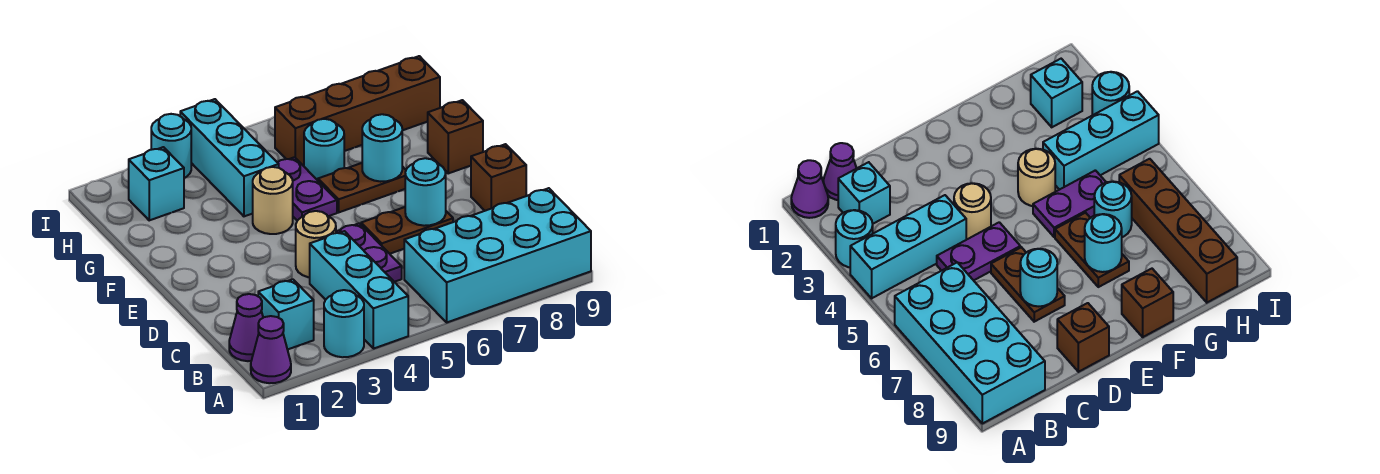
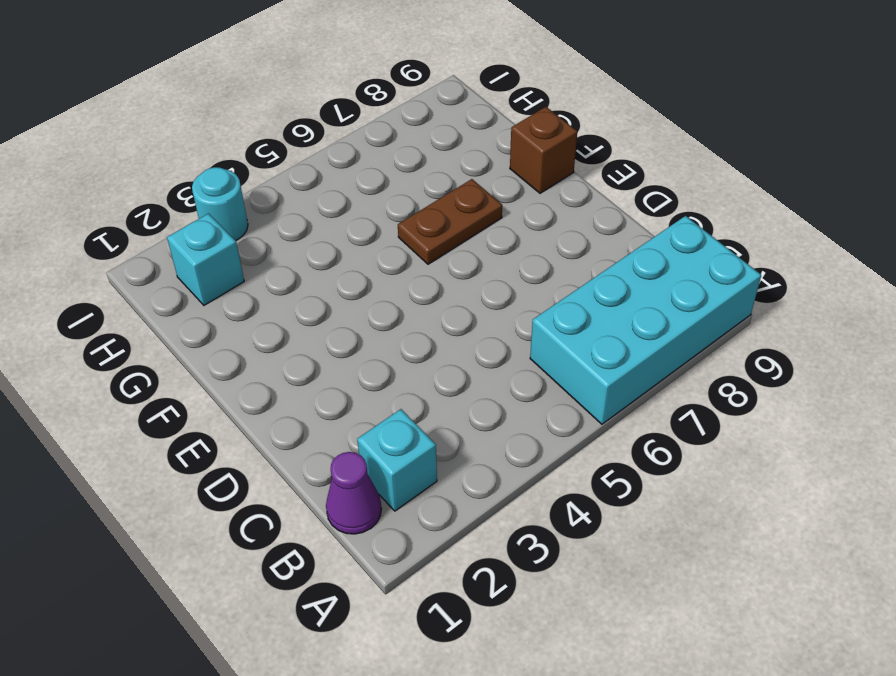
none -> purple 1x1 cone [251,316,291,383]
none -> cyan 1x1 round brick [324,290,364,357]
none -> cyan 1x3 brick [310,231,408,349]

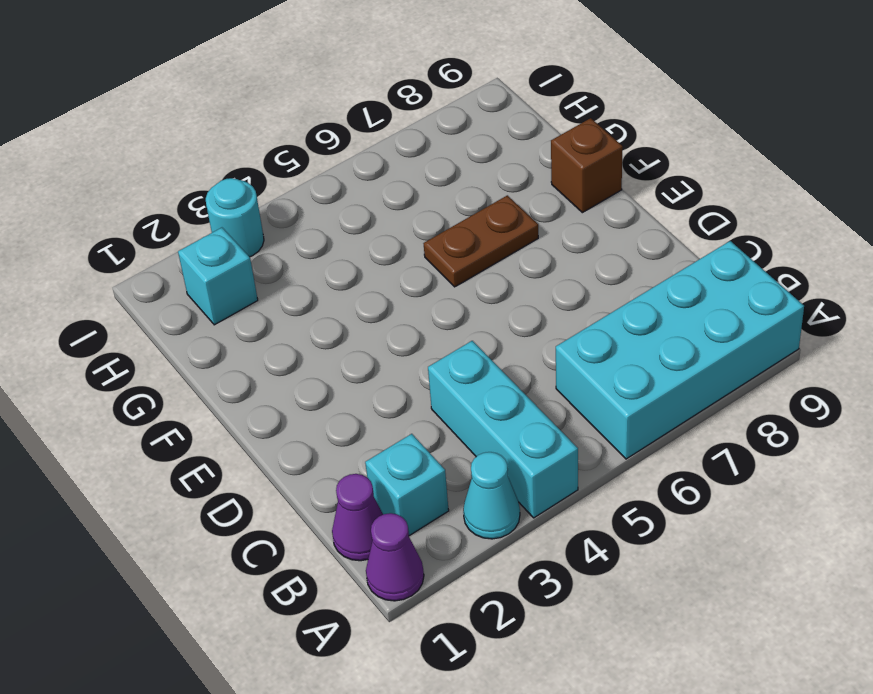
cyan 1x1 cone [463,452,520,539] -> cyan 1x1 round brick [324,290,364,357]
none -> purple 1x2 plate [336,223,402,282]
none -> tan 1x1 round brick [296,211,336,277]
none -> brown 1x2 plate [361,207,453,254]

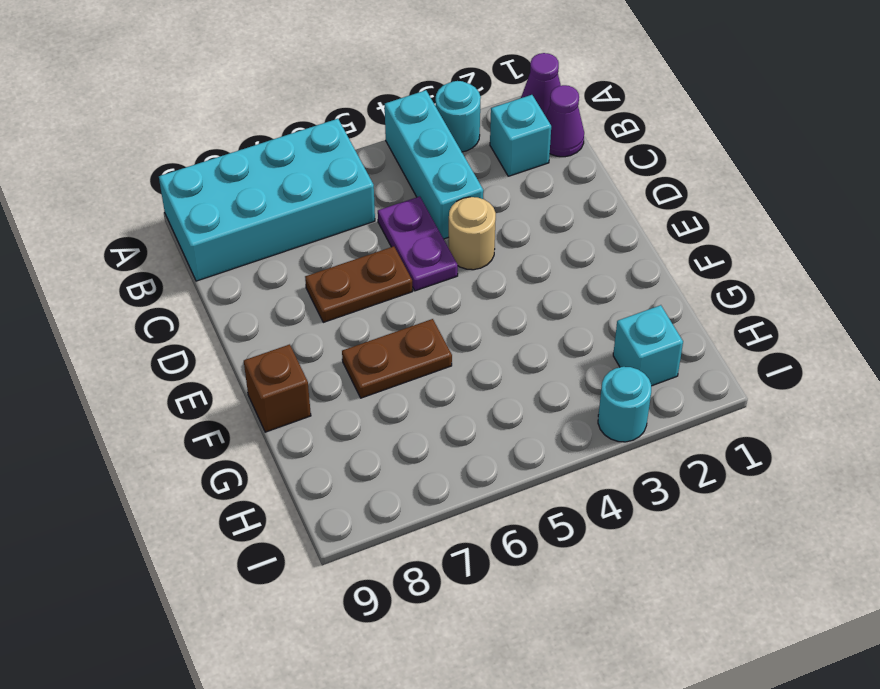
none -> brown 1x1 brick [471,144,526,211]
none -> tan 1x1 round brick [253,167,293,234]
none -> purple 1x2 plate [277,157,337,221]

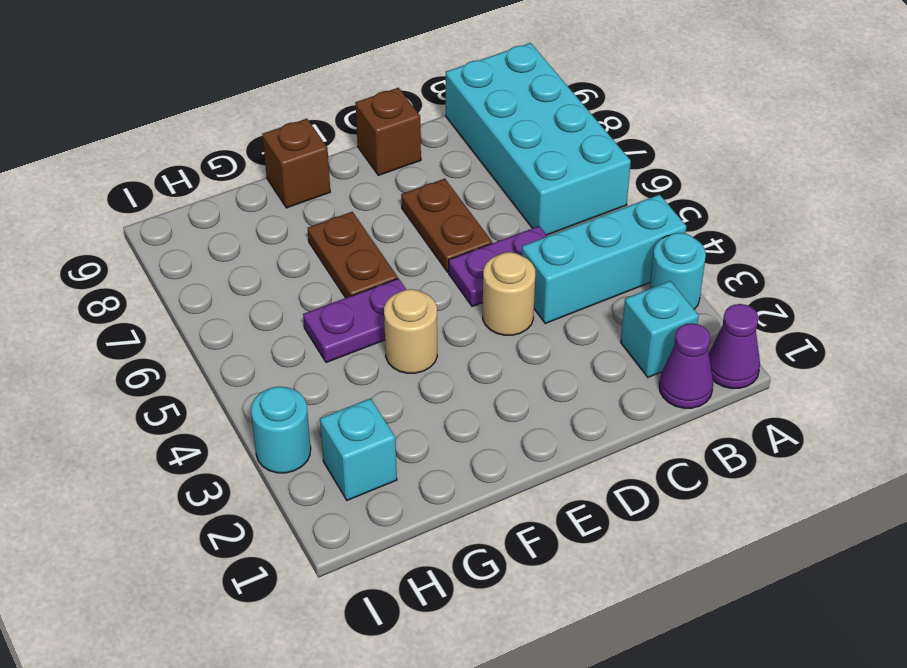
none -> cyan 1x3 brick [180,99,279,216]
none -> cyan 1x1 round brick [304,119,344,180]
none -> brown 1x4 brick [275,56,440,166]

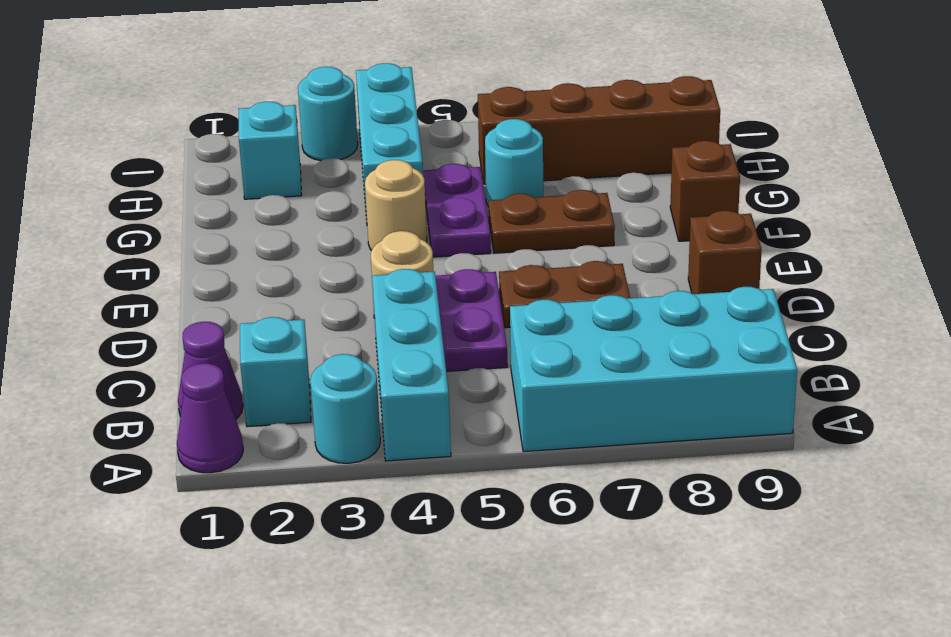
none -> cyan 1x1 round brick [405,158,446,226]
none -> cyan 1x1 round brick [362,114,402,182]

